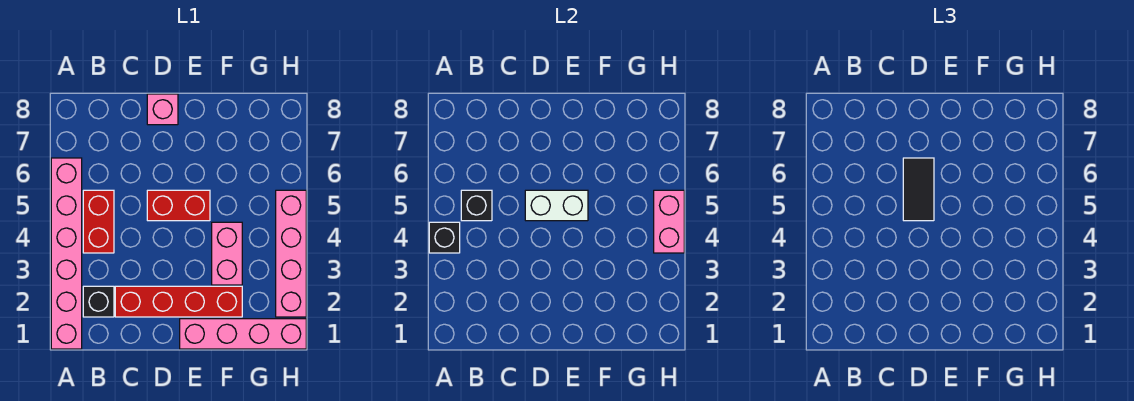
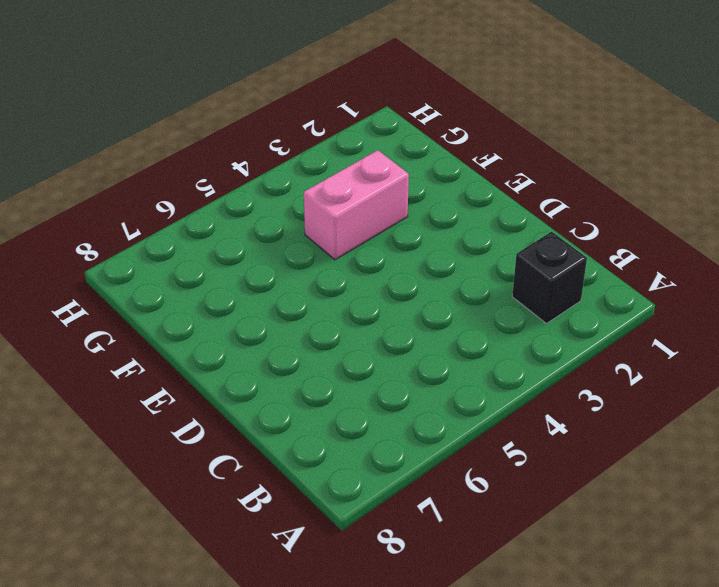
none -> pink 1x6 brick [51,158,82,349]
none -> red 1x2 brick [83,190,114,253]
none -> red 1x4 brick [115,286,242,317]

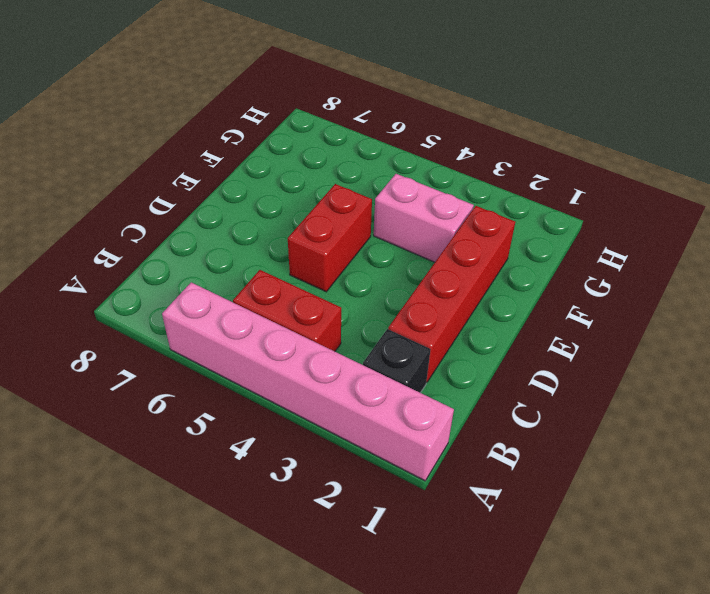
none -> pink 1x1 brick [147,94,178,125]
none -> pink 1x4 brick [180,319,306,349]
none -> pink 1x4 brick [276,190,306,317]

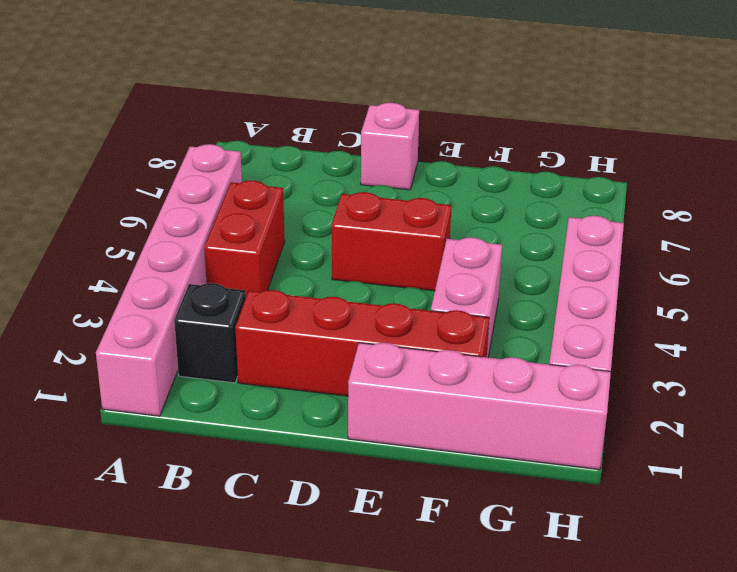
none -> black 1x1 brick [429,222,460,253]
none -> black 1x1 brick [461,190,492,221]
none -> white 1x2 brick [525,190,588,221]

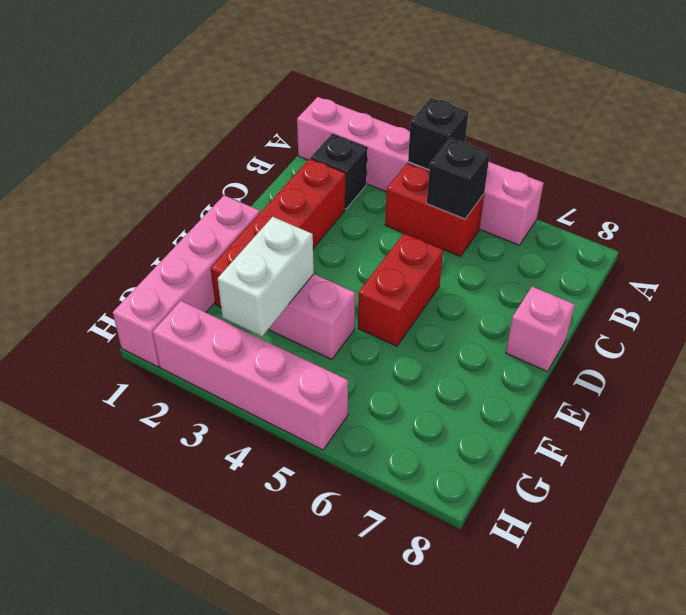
white 1x2 brick [218,217,314,336] -> white 1x2 brick moved to [525,190,588,221]
none -> pink 1x2 brick [654,190,684,253]
none -> black 1x2 tile [903,158,934,221]

